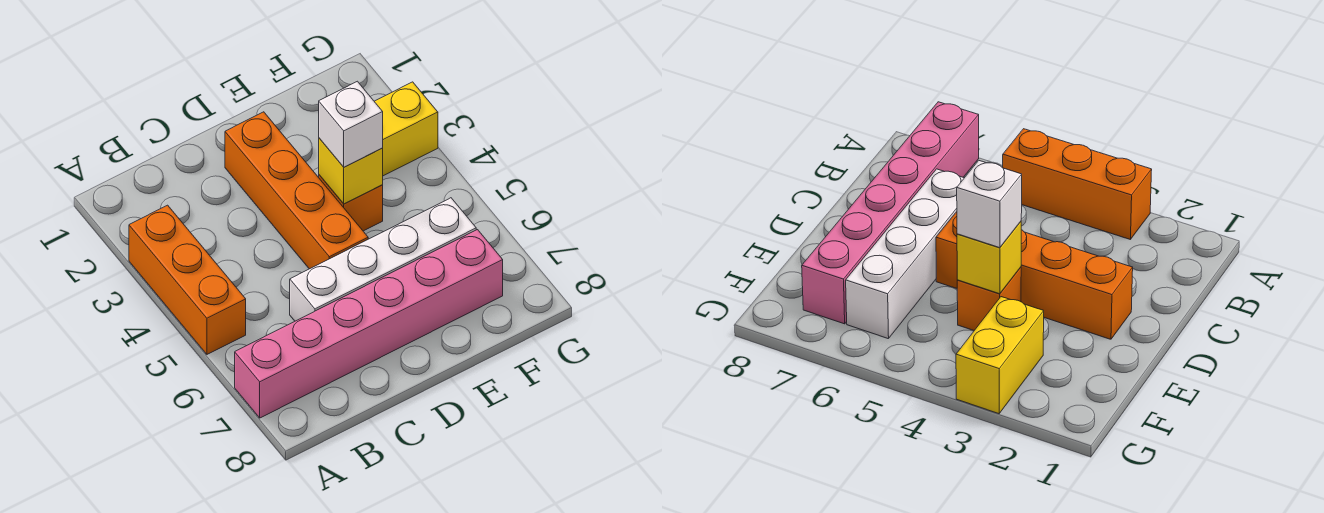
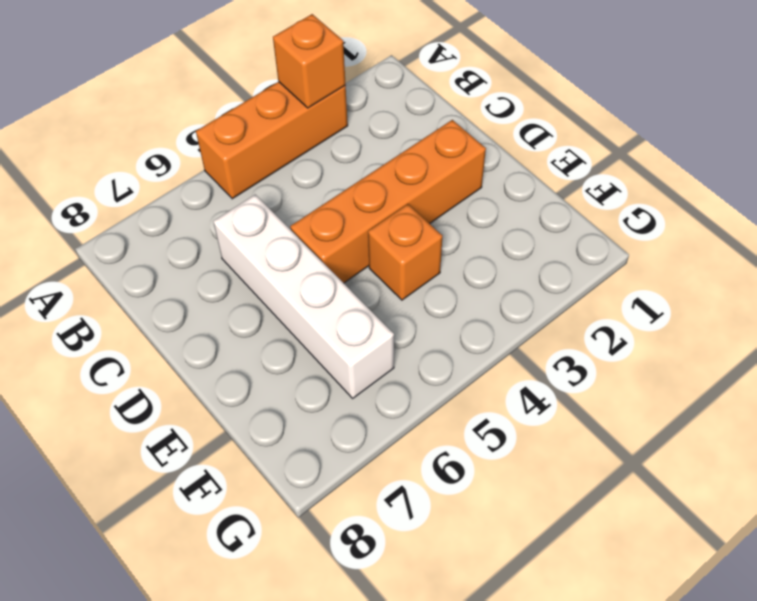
orange 1x1 brick [273,14,346,108] -> none
none -> pink 1x6 brick [235,230,503,418]
none -> yellow 1x2 brick [374,82,438,176]

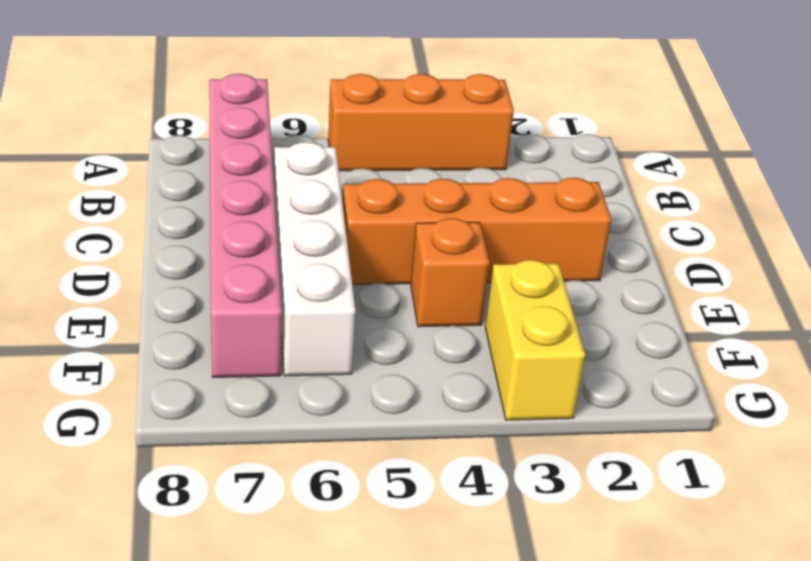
none -> yellow 1x1 brick [319,138,383,204]
none -> white 1x1 brick [319,81,383,167]

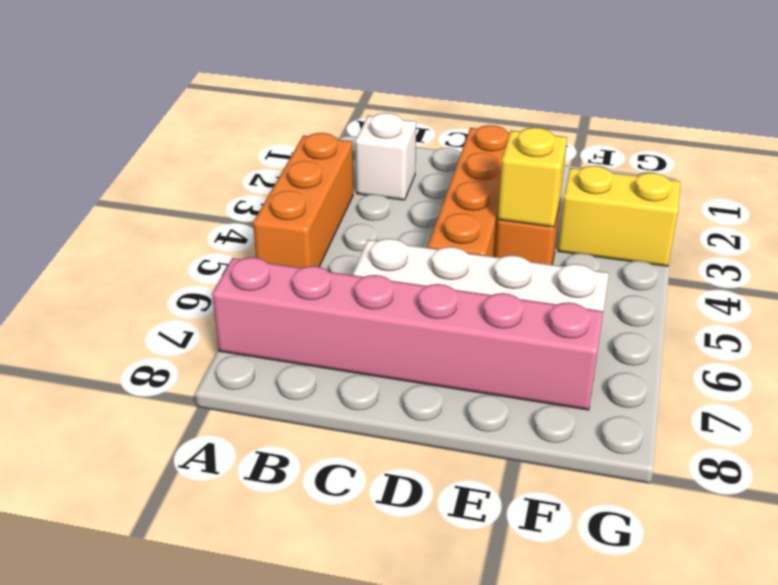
white 1x1 brick [355,113,416,200] -> white 1x1 brick moved to [319,81,383,167]

